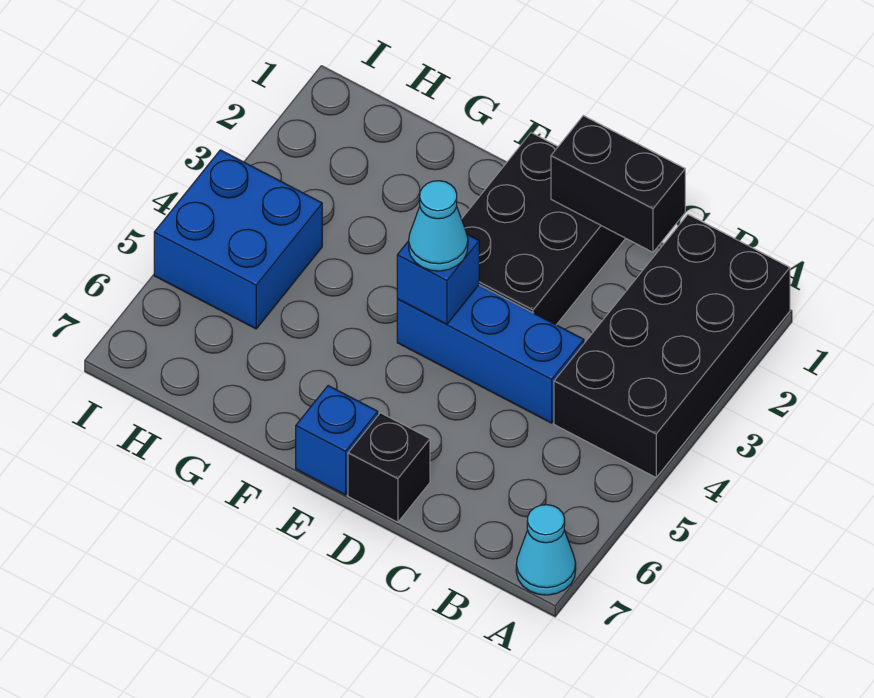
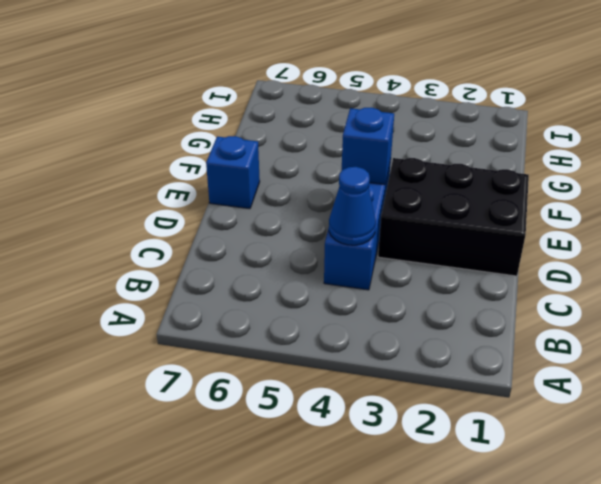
blue 1x1 cone [329,167,376,245] -> none
none -> black 2x4 brick [554,215,790,477]
none -> cyan 1x1 cone [516,505,576,595]

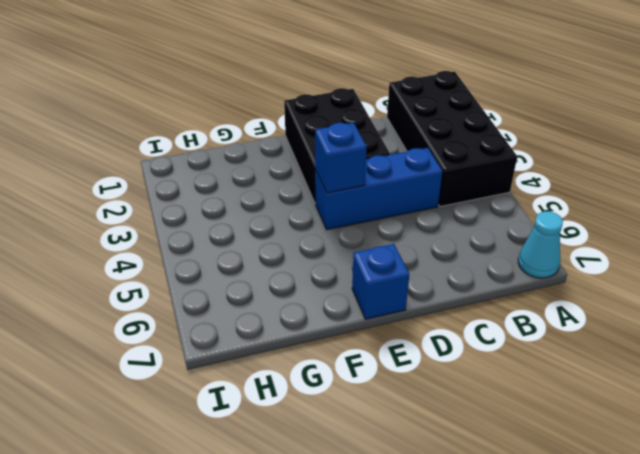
none -> black 1x1 brick [348,413,430,522]
none -> blue 2x2 brick [154,150,322,329]

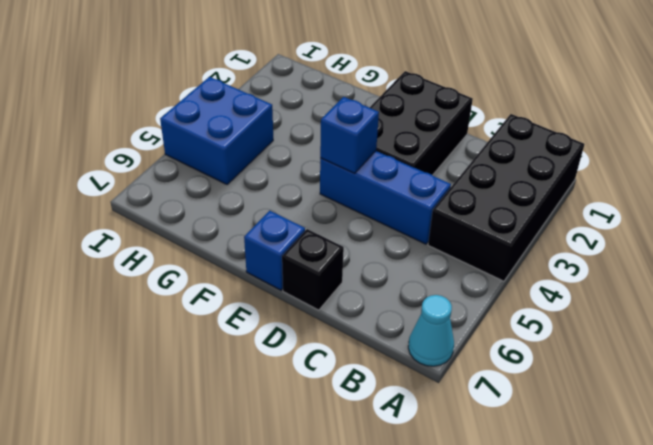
none -> black 1x2 brick [551,116,685,252]
none -> cyan 1x1 cone [409,181,468,271]

